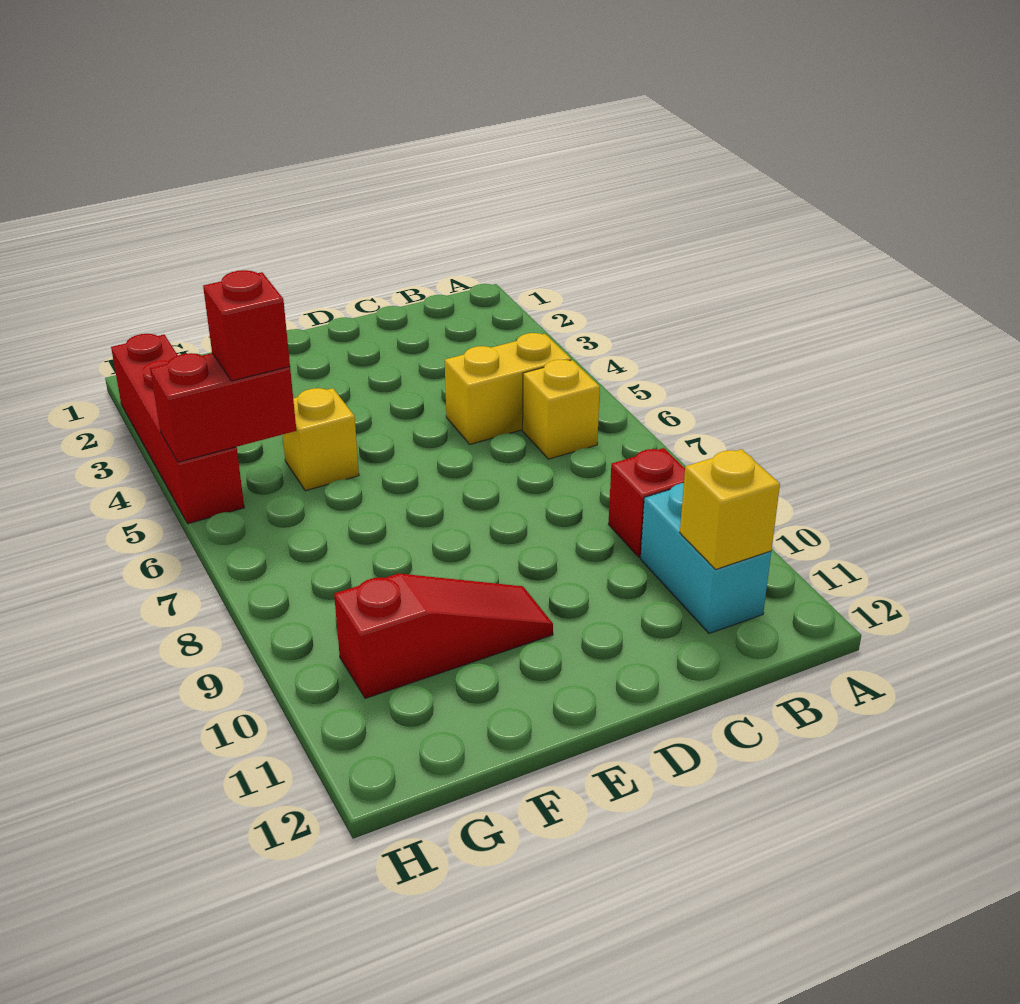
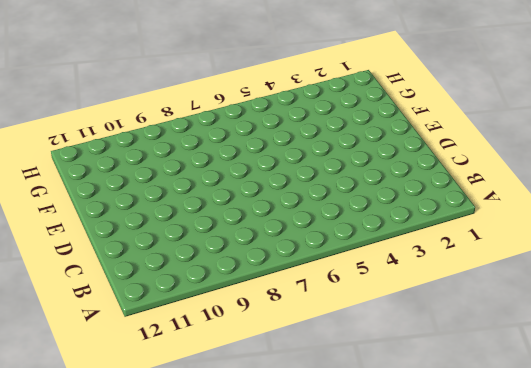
none -> yellow 1x2 brick [445,333,571,444]
none -> yellow 1x1 brick [523,360,600,459]

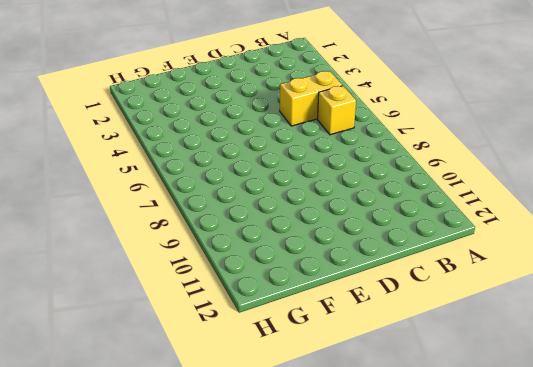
none -> red 1x1 brick [608,448,685,557]
none -> cyan 1x2 brick [641,483,771,634]

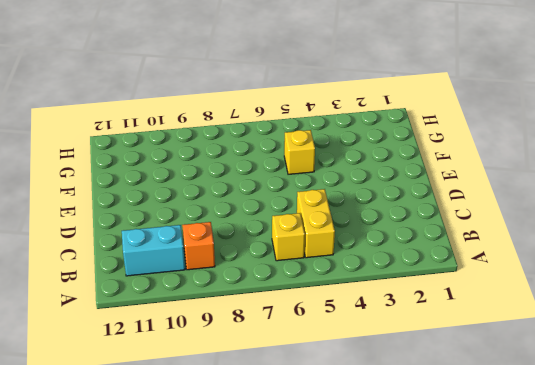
orange 1x1 brick [182,222,215,270] -> red 1x1 brick [608,448,685,557]
none -> red 1x3 slope [334,574,553,698]
none -> red 1x4 brick [111,334,244,524]

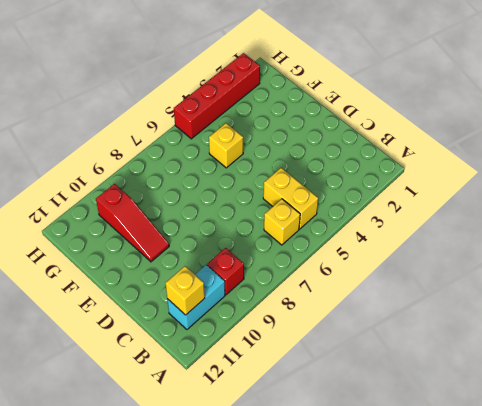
none -> red 1x2 brick [150,353,296,462]
none -> red 1x1 brick [203,270,290,381]

